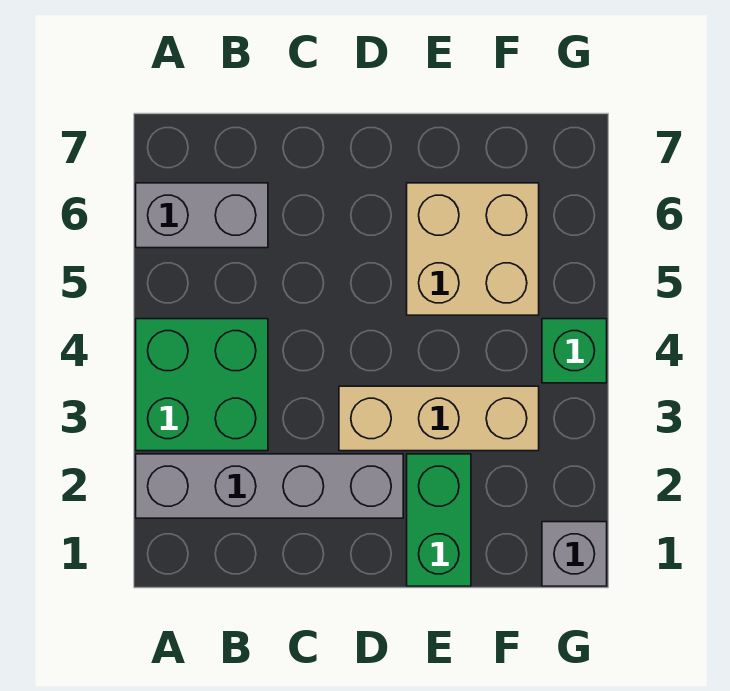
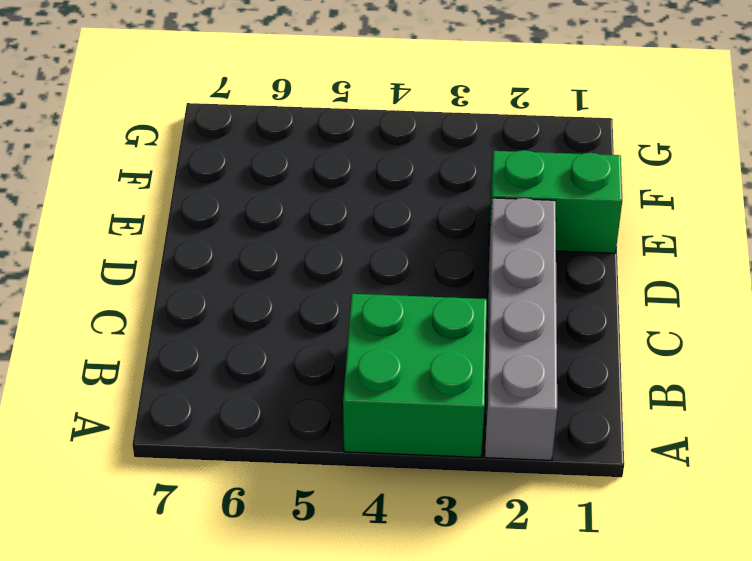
none -> grey 1x2 brick [136,183,268,248]
none -> tan 1x3 brick [339,386,539,451]

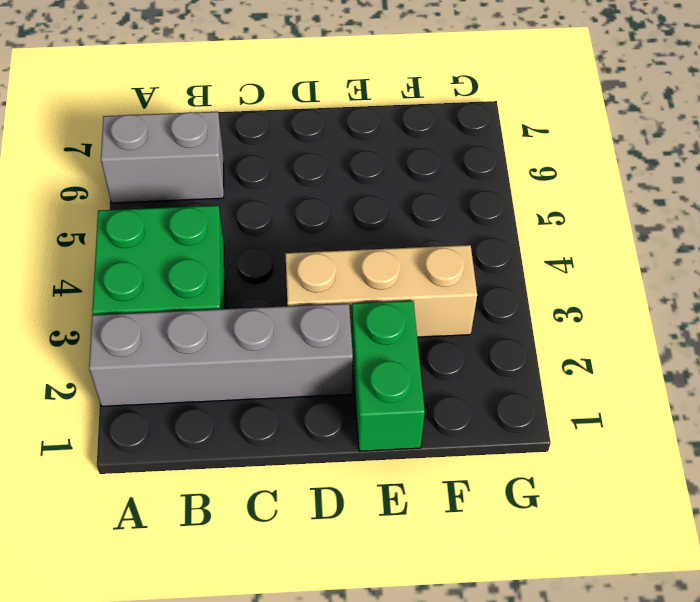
none -> tan 2x2 brick [407,183,539,315]
none -> grey 1x1 brick [542,522,607,586]

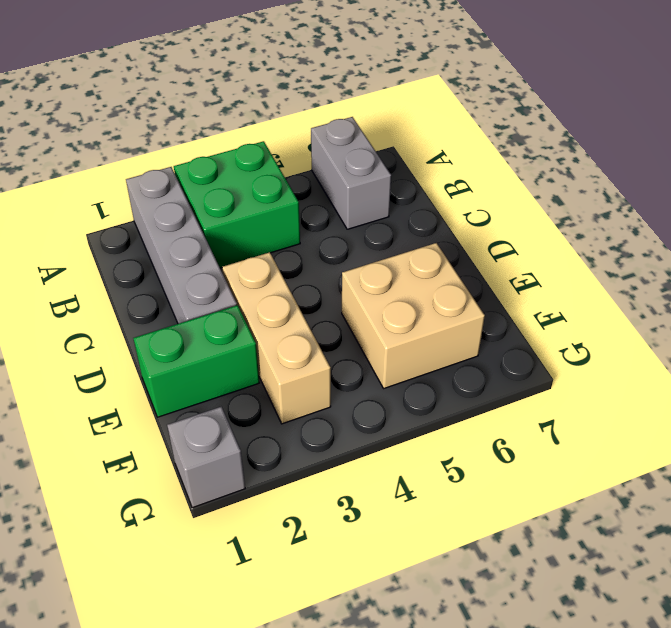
none -> green 1x1 brick [542,319,607,383]

